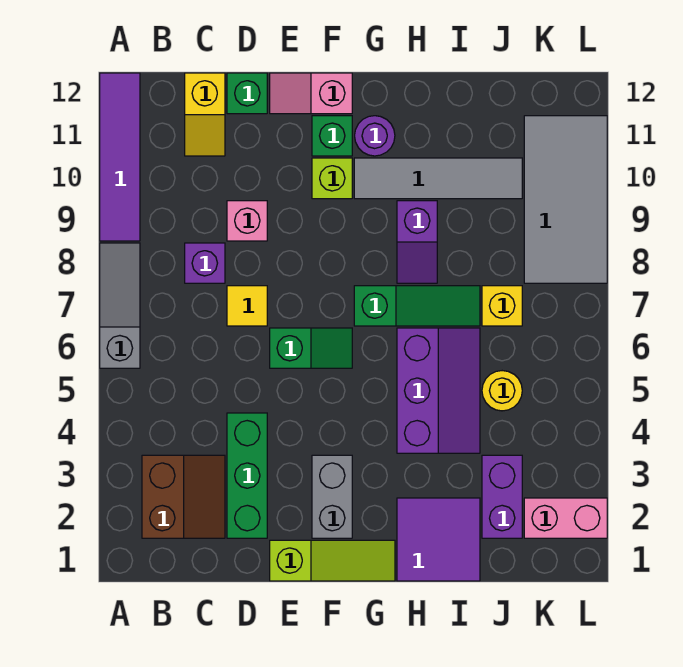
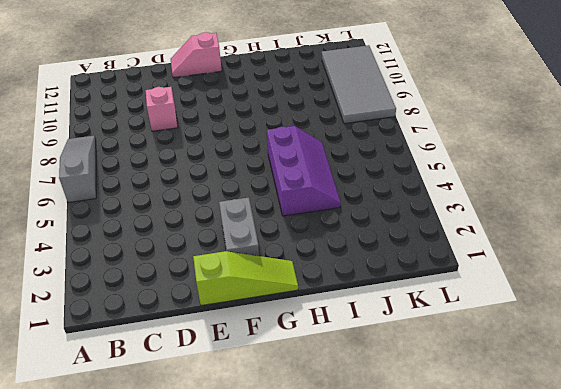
none -> purple 1x4 tile [100,73,140,241]
none -> brown 2x2 slope [142,455,225,538]
none -> purple 1x1 brick [185,243,225,283]

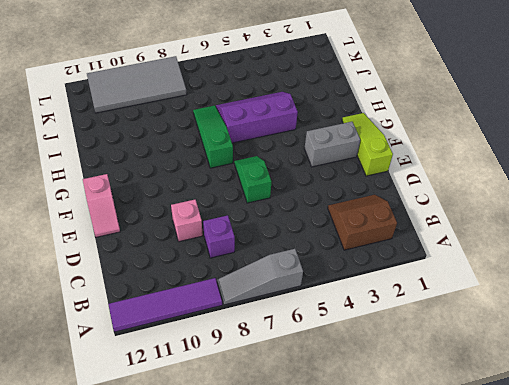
none -> yellow 1x2 slope [185,73,225,156]
none -> green 1x3 brick [227,413,267,538]
none -> yellow 1x1 tile [227,286,267,326]

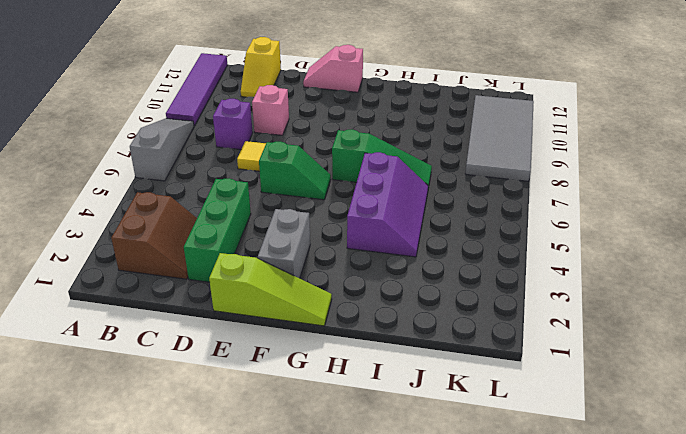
none -> green 1x1 brick [227,73,267,114]
none -> lime 1x1 brick [312,158,352,199]
none -> green 1x1 brick [312,116,352,156]

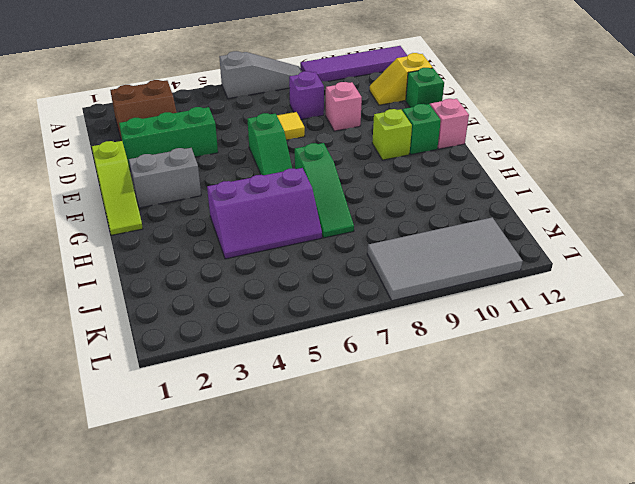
none -> grey 1x4 tile [354,158,522,199]
none -> purple 1x1 round brick [355,116,395,156]
none -> purple 2x2 tile [397,498,480,581]

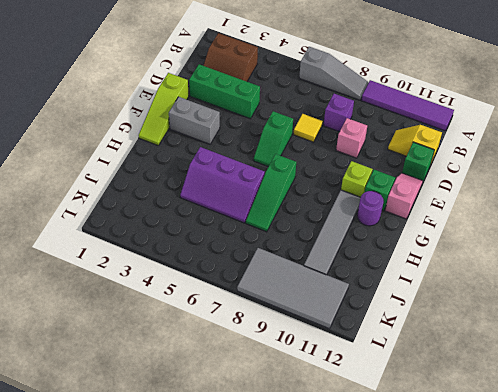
none -> purple 2x2 tile [397,498,480,581]
none -> purple 1x2 slope [397,201,437,283]
none -> purple 1x2 brick [482,455,522,538]

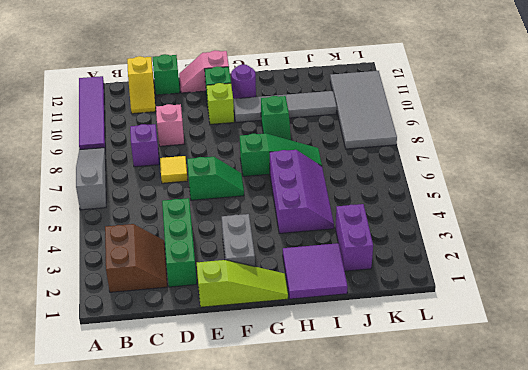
green 1x2 slope [261,96,291,140] -> purple 1x2 slope [397,201,437,283]
none -> yellow 1x1 round brick [482,371,522,411]
none -> yellow 1x1 brick [482,286,522,326]
none -> pink 1x2 brick [524,498,607,538]

